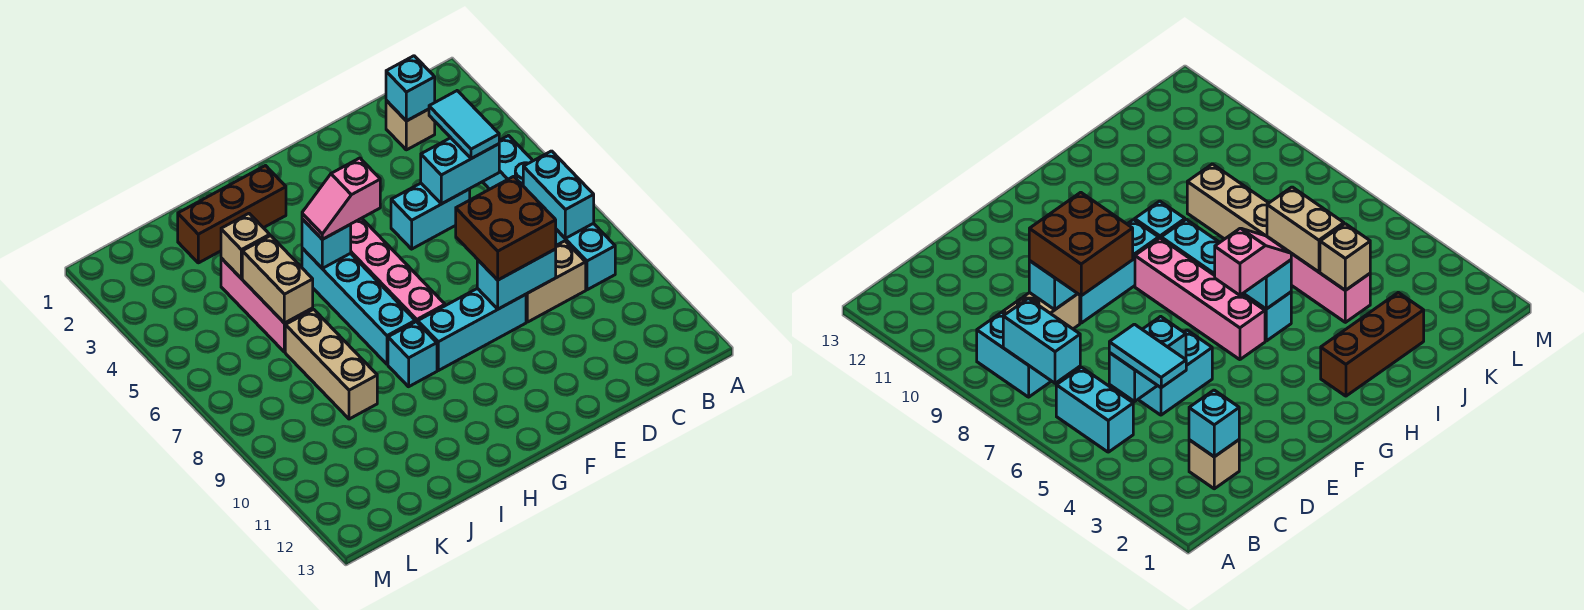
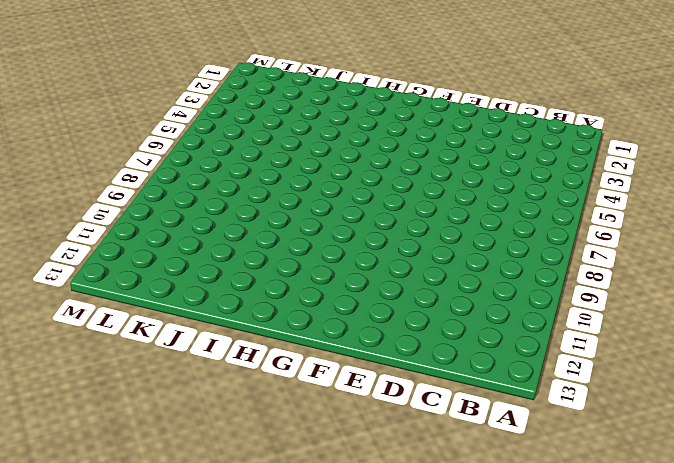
none -> cyan 1x2 brick [483,136,533,189]
none -> cyan 1x2 brick [556,223,615,290]
none -> tan 1x1 brick [386,100,435,150]

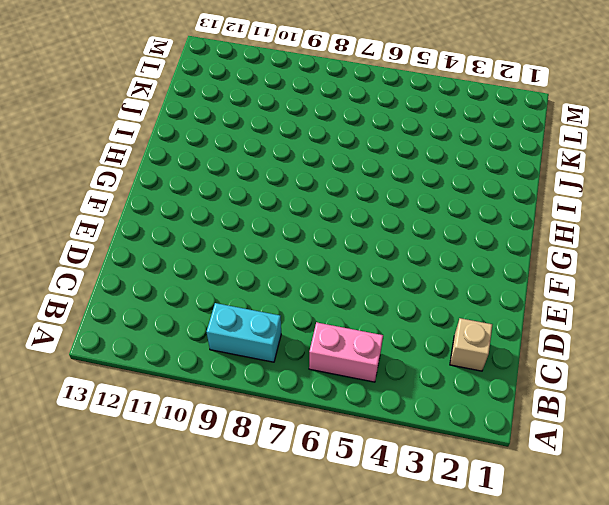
pink 1x2 brick [309,322,383,382] -> cyan 1x2 brick [483,136,533,189]
none -> tan 1x2 brick [526,241,586,322]
none -> cyan 1x2 brick [391,183,470,249]
none -> cyan 1x3 brick [418,288,526,371]

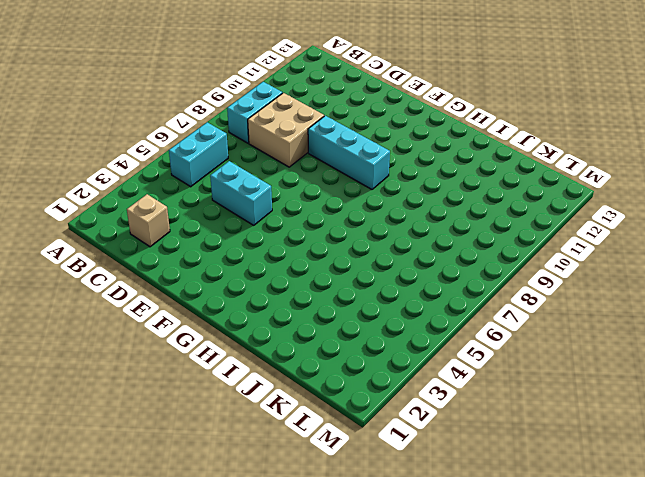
tan 2x2 brick [248,93,324,167] -> tan 1x2 brick [526,241,586,322]
none -> pink 1x4 brick [351,218,445,323]
none -> brown 1x3 brick [178,166,286,263]
none -> cyan 1x4 brick [302,248,415,364]

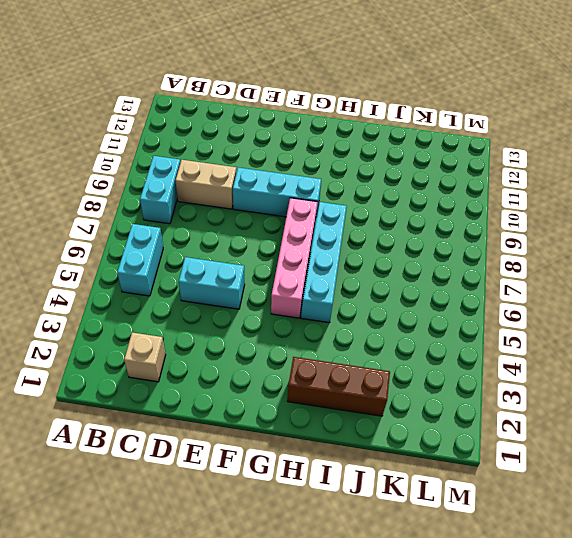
none -> cyan 1x1 brick [388,322,437,387]
none -> pink 1x3 brick [221,258,313,352]
none -> tan 1x3 brick [285,309,377,419]

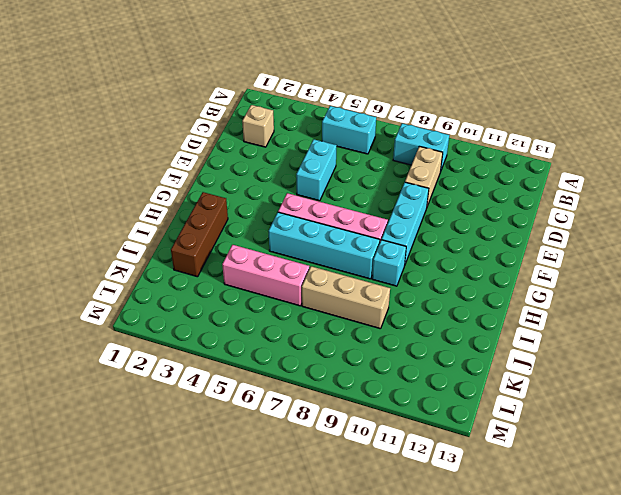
none -> cyan 1x2 brick [523,151,594,238]
none -> cyan 1x1 brick [386,56,435,121]
none -> cyan 1x2 brick [421,138,499,204]

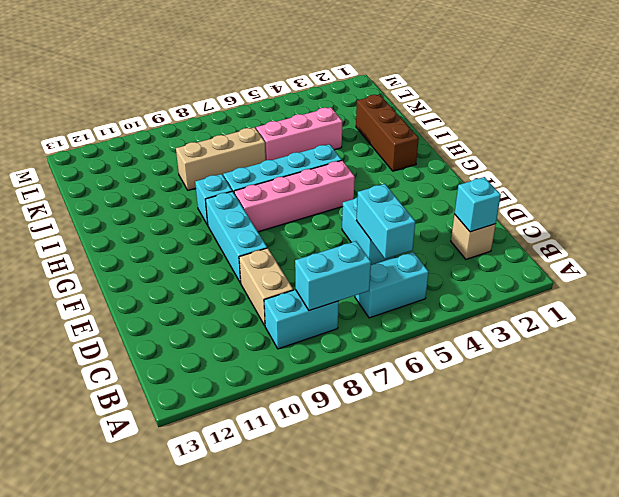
none -> cyan 1x2 brick [477,249,556,309]
none -> cyan 1x1 brick [302,219,351,268]
none -> tan 1x1 brick [221,214,270,278]

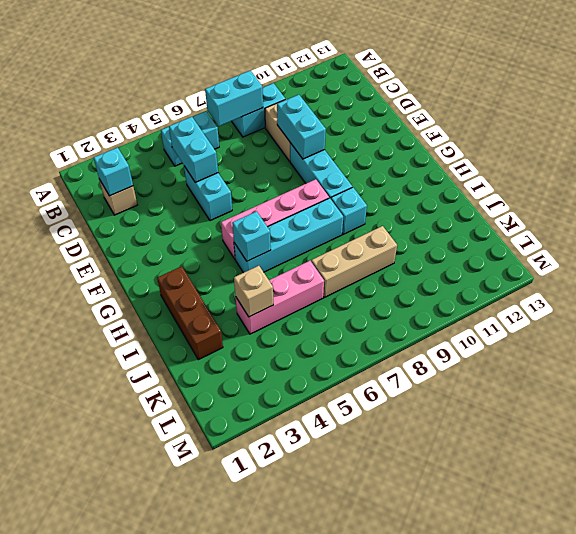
none -> tan 1x2 brick [242,236,313,323]
none -> cyan 1x2 tile [429,91,499,159]
none -> brown 2x2 brick [456,176,556,280]

